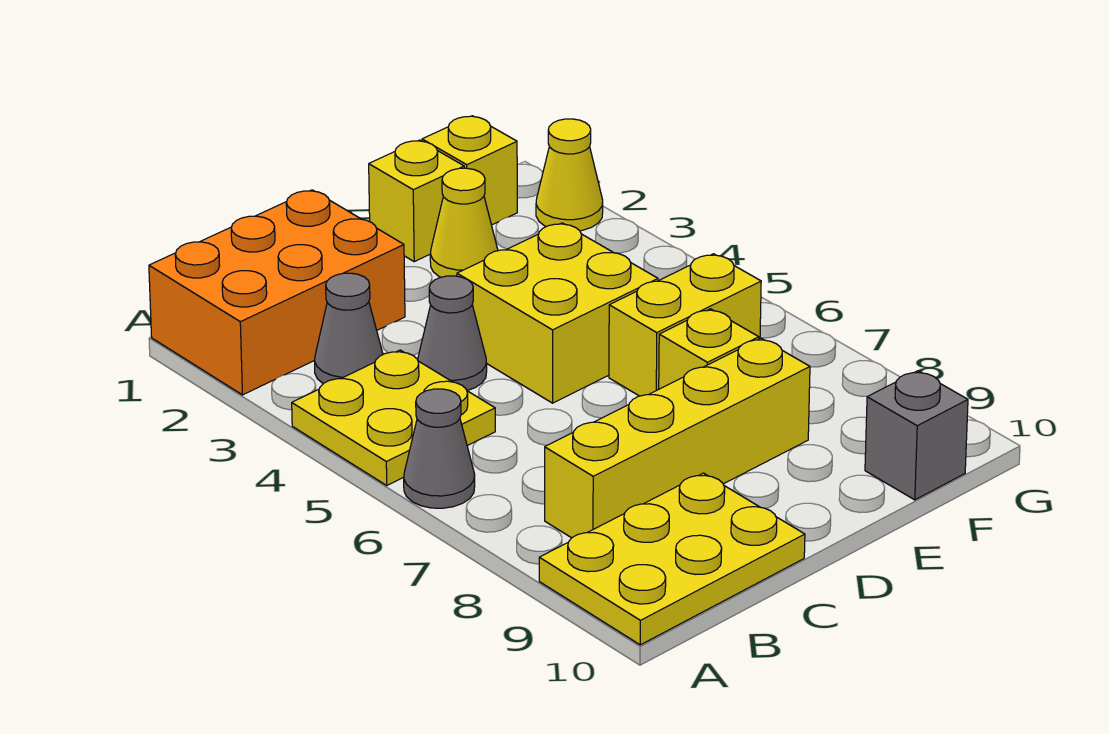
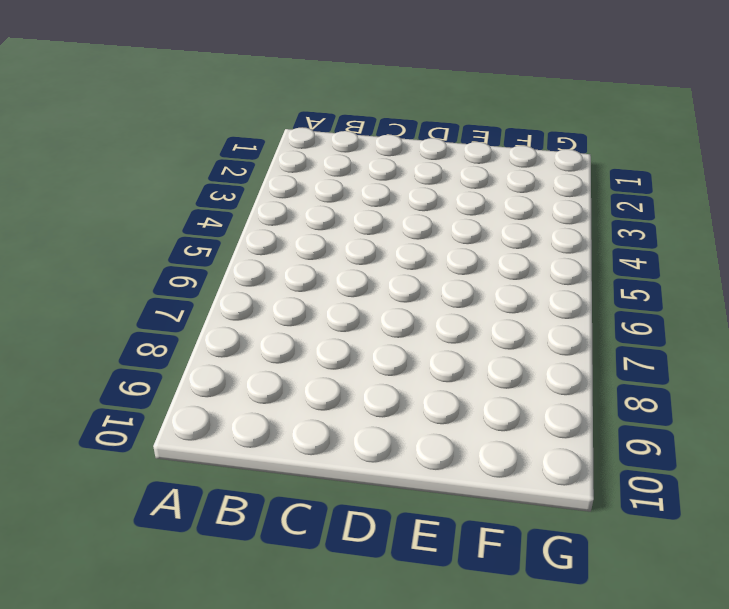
none -> orange 2x3 brick [149,190,405,395]
none -> yellow 2x2 plate [292,350,495,485]
none -> grey 1x1 cone [404,389,475,508]

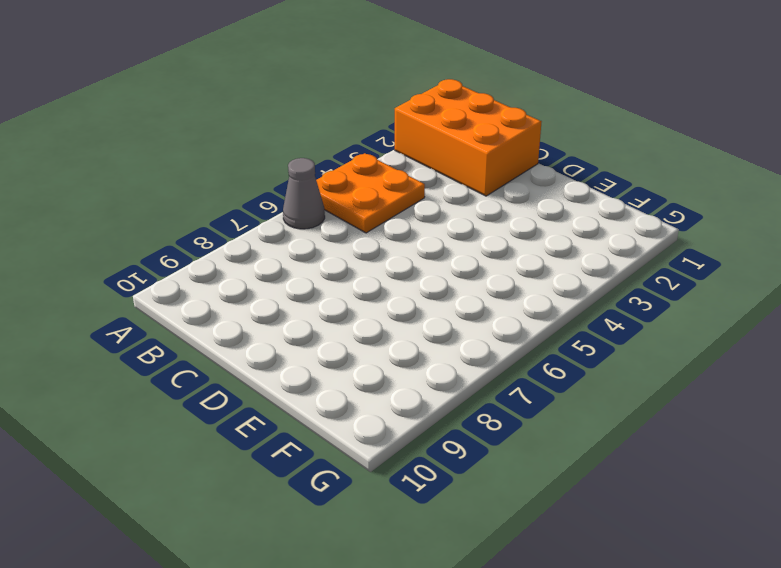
orange 2x2 plate [316,153,425,233] -> yellow 2x2 plate [292,350,495,485]
none -> yellow 2x3 plate [539,473,805,645]
none -> grey 1x1 cone [314,273,383,384]
none -> yellow 1x4 brick [545,338,810,538]

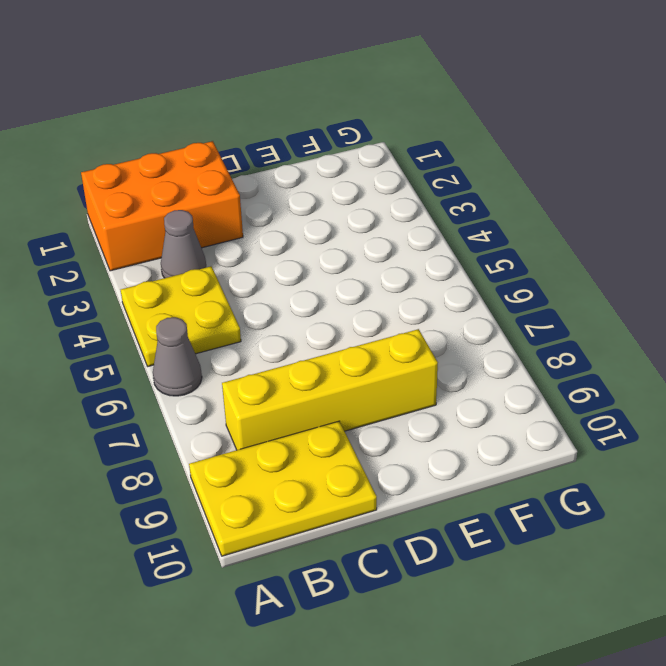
none -> grey 1x1 cone [418,276,487,390]
none -> yellow 2x2 brick [457,223,658,403]
none -> yellow 1x1 brick [369,140,464,262]

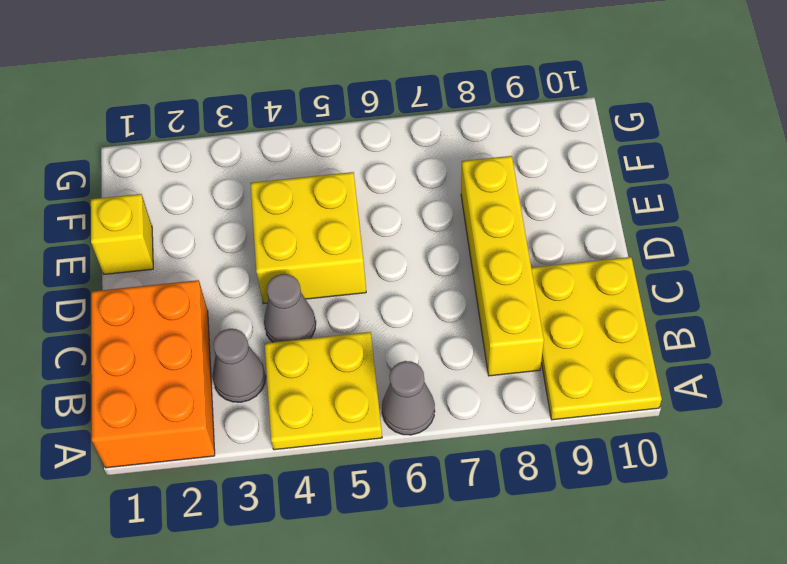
none -> yellow 1x1 cone [430,168,498,277]
none -> yellow 1x2 brick [609,254,761,396]
none -> yellow 1x1 brick [659,309,759,389]

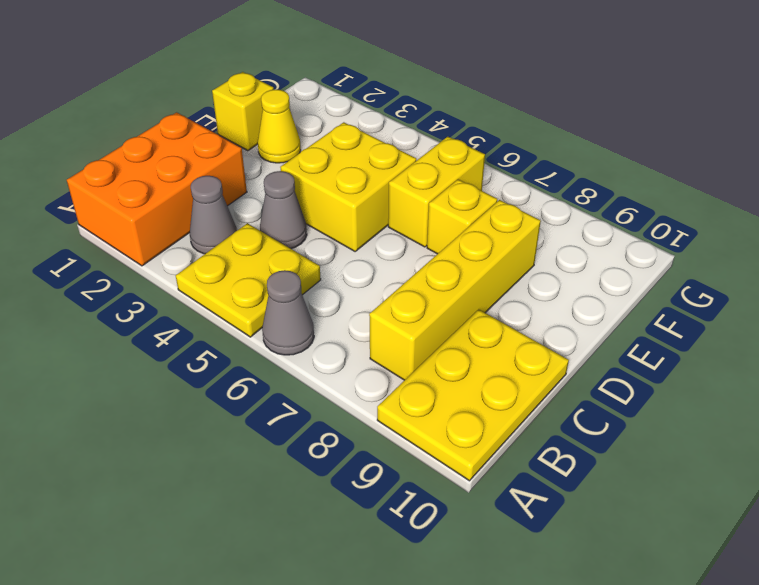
none -> yellow 1x1 brick [422,116,517,225]
none -> grey 1x1 brick [865,371,968,500]
none -> yellow 1x1 cone [536,119,603,231]

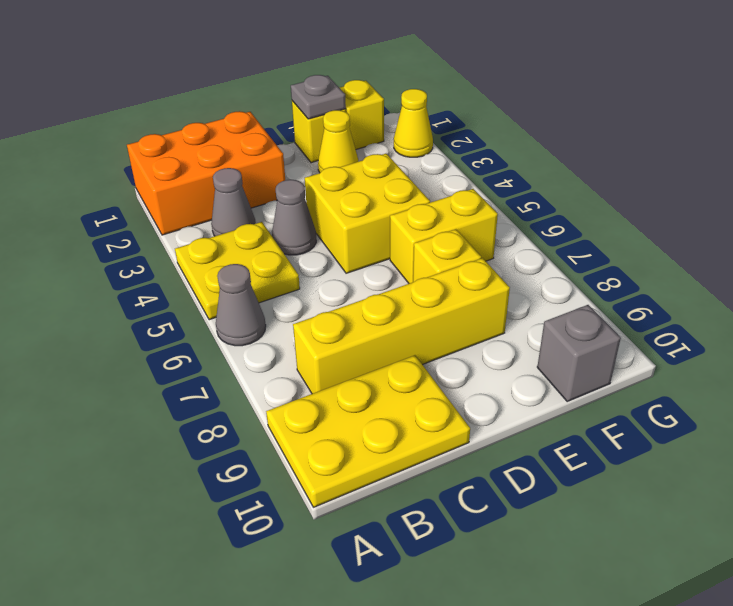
grey 1x1 plate [291,75,346,119] -> none

